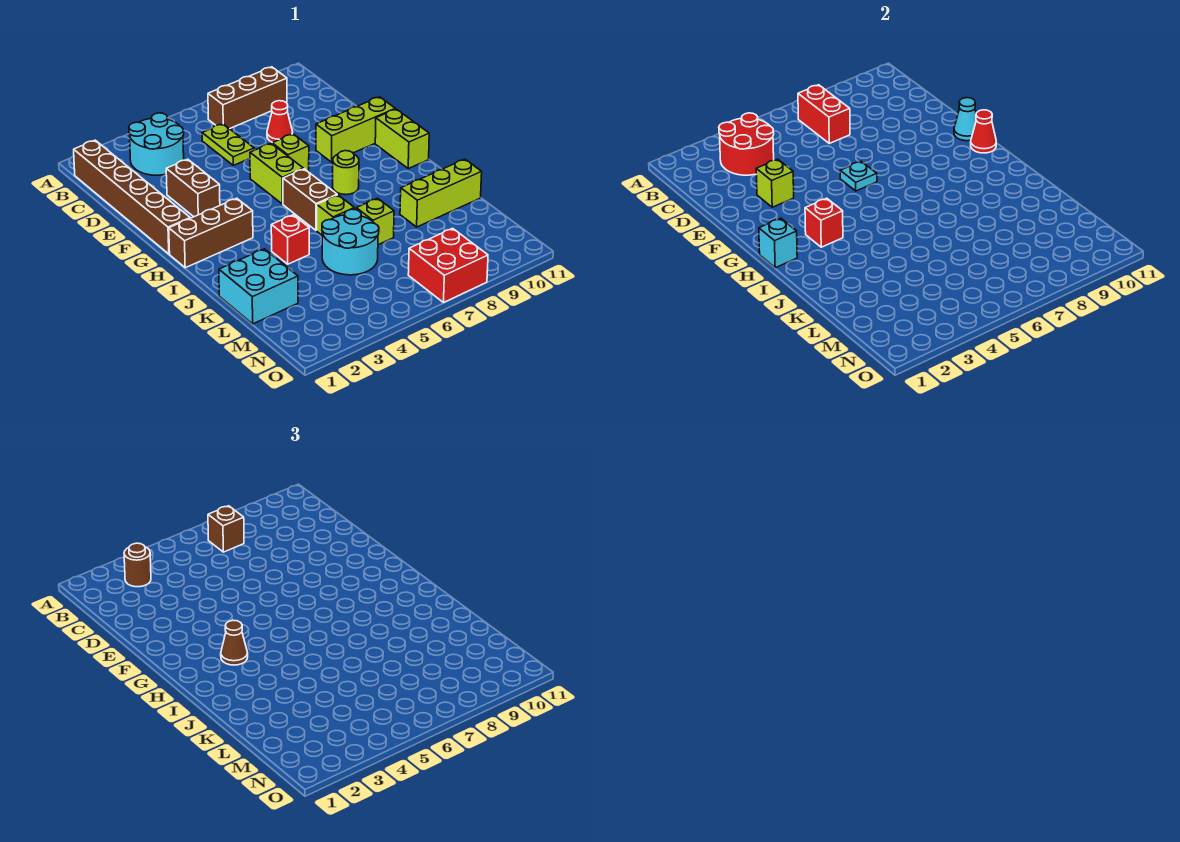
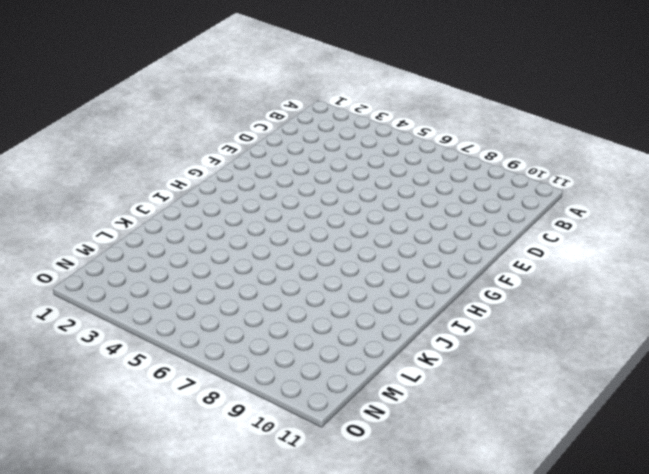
none -> brown 1x6 brick [74,140,190,254]
none -> cyan 2x2 round brick [129,113,184,175]
none -> brown 1x3 brick [208,67,287,129]
none -> lime 1x2 plate [202,124,254,165]

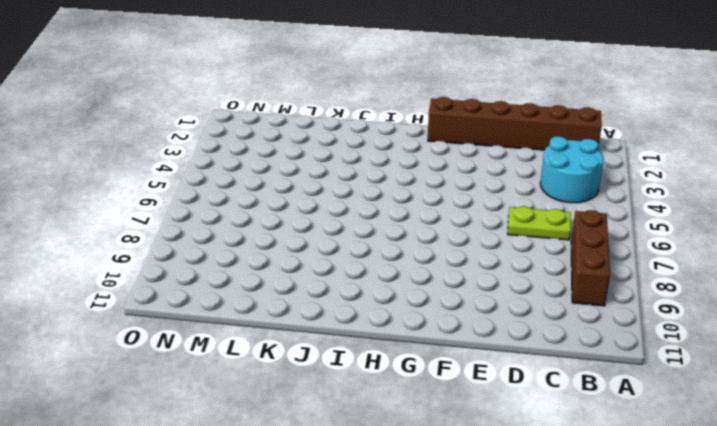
none -> red 1x1 cone [267,101,293,143]
none -> brown 1x2 brick [166,159,220,217]
none -> lime 1x2 brick [250,144,303,204]
none -> lime 1x1 brick [272,134,309,172]

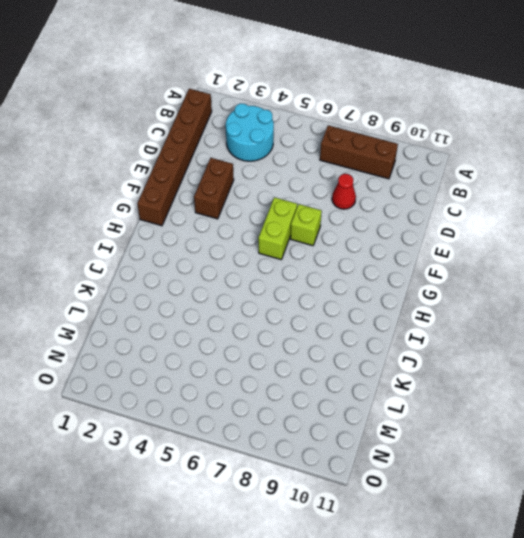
none -> lime 1x2 plate [202,124,254,165]
none -> lime 1x3 brick [316,97,395,162]
none -> lime 1x2 brick [375,109,429,169]
none -> brown 1x3 brick [169,198,253,268]

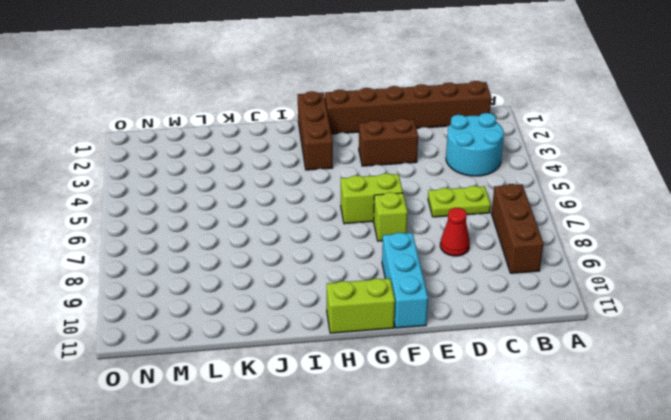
cyan 1x3 brick [382,233,428,328] -> lime 1x3 brick [316,97,395,162]
none -> brown 1x2 brick [283,169,337,230]
none -> lime 1x1 round brick [333,151,359,195]
none -> red 1x1 brick [271,215,309,264]
none -> lime 1x1 brick [317,195,354,235]

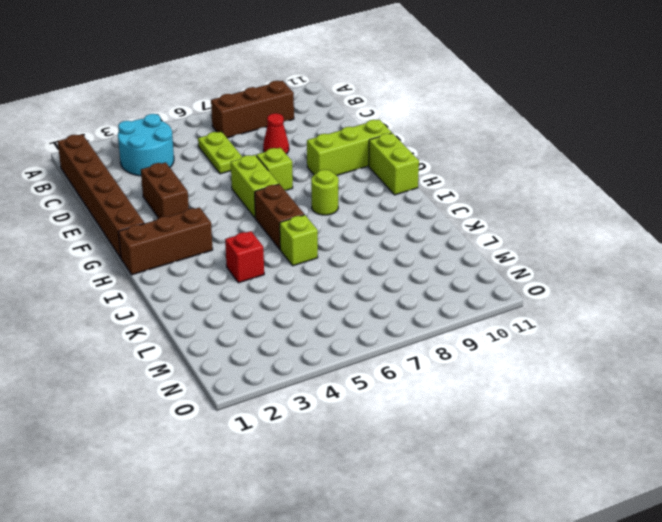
none -> cyan 2x2 brick [219,249,298,324]
none -> cyan 2x2 round brick [322,209,379,275]
none -> lime 1x1 brick [356,198,394,245]
none -> lime 1x3 brick [400,159,482,227]

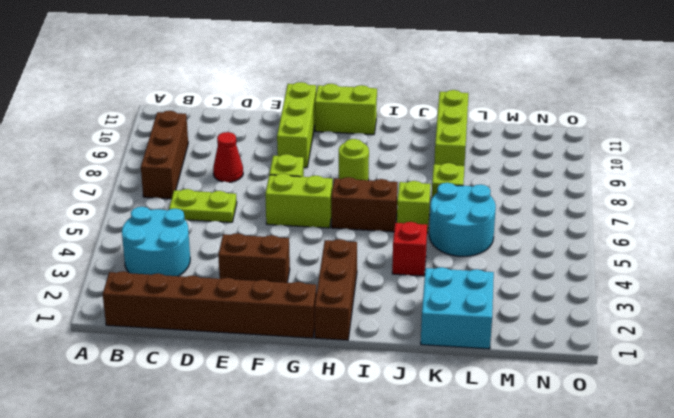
none -> red 2x2 brick [408,228,488,302]
none -> red 2x2 round brick [719,113,774,175]
none -> red 1x2 brick [798,85,850,143]
none -> lime 1x1 brick [756,159,794,207]

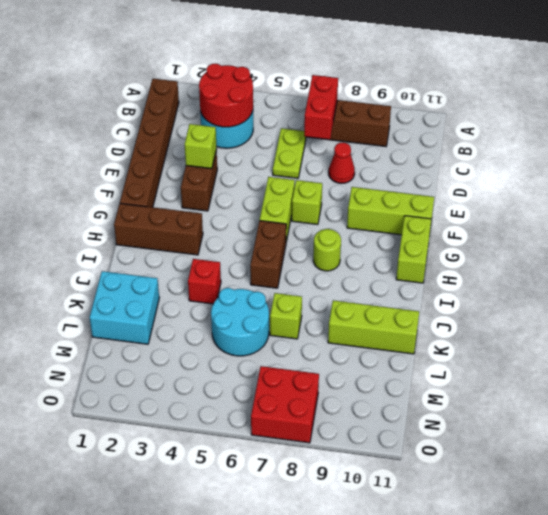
none -> lime 1x1 brick [317,195,354,235]
none -> cyan 1x1 plate [840,161,877,191]
none -> cyan 1x1 cone [954,98,976,141]
none -> red 1x1 cone [971,110,996,153]

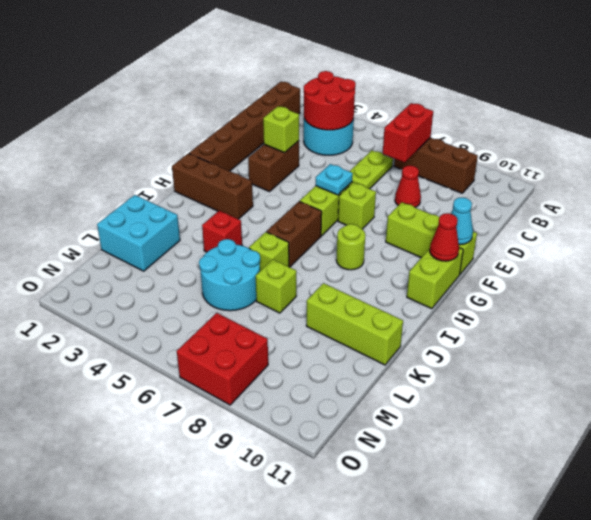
none -> cyan 1x1 brick [759,218,797,268]
none -> red 1x1 brick [805,198,843,247]
none -> brown 1x1 round brick [124,543,151,587]
none -> brown 1x1 brick [208,506,244,552]

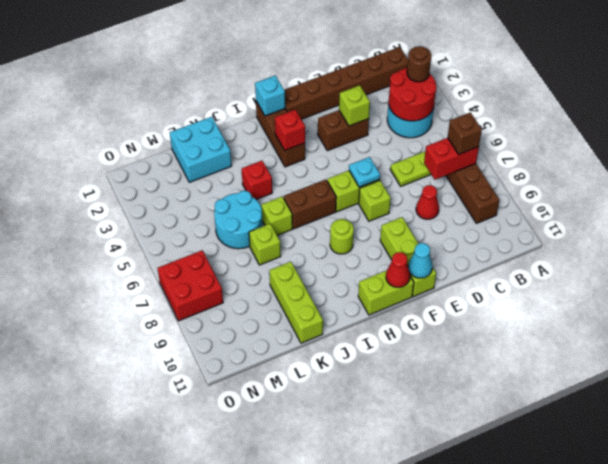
none -> brown 1x1 cone [221,620,248,665]

